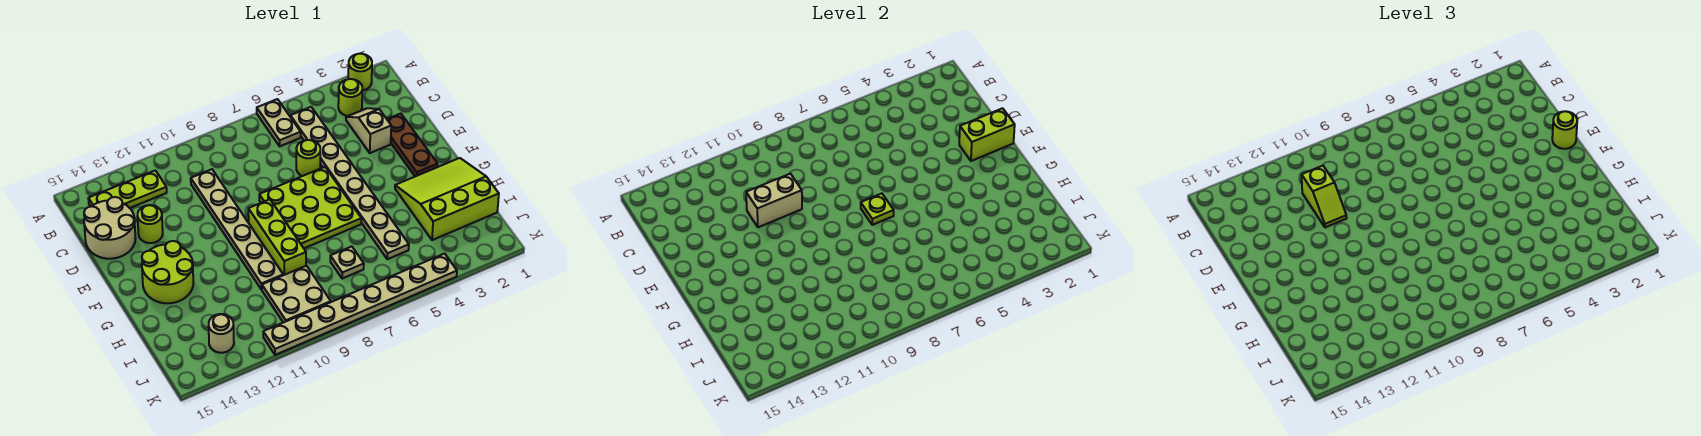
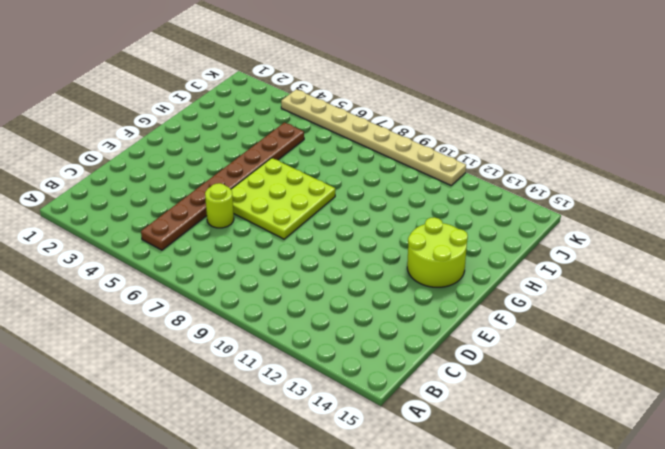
brown 1x8 plate [141,123,304,250] -> tan 1x8 plate [290,107,409,259]
none -> lime 1x1 round brick [348,54,372,91]
none -> tan 1x2 plate [257,99,301,146]
none -> lime 1x1 round brick [338,79,362,116]

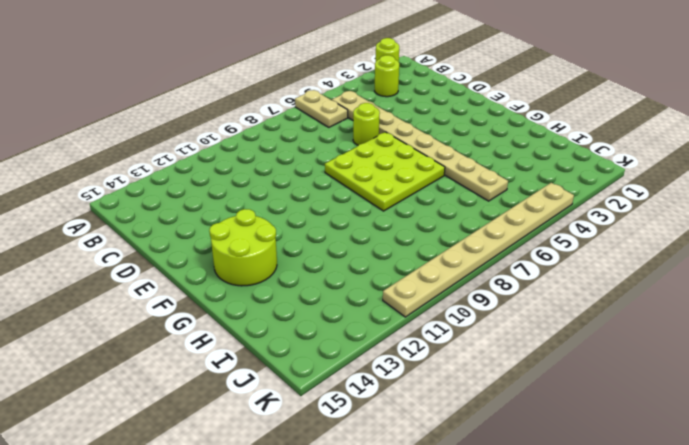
none -> lime 1x3 plate [88,170,167,208]
none -> tan 1x2 slope [346,108,391,153]
none -> tan 1x6 plate [191,169,283,290]

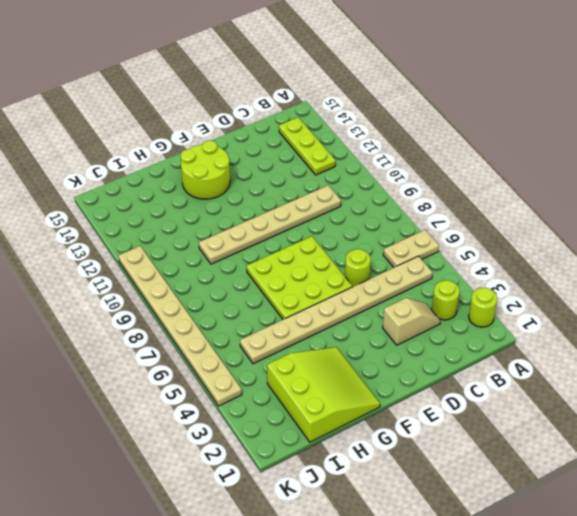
none -> tan 2x2 round brick [84,197,136,259]
none -> brown 1x3 plate [387,114,438,176]
none -> lime 1x1 round brick [138,205,163,243]

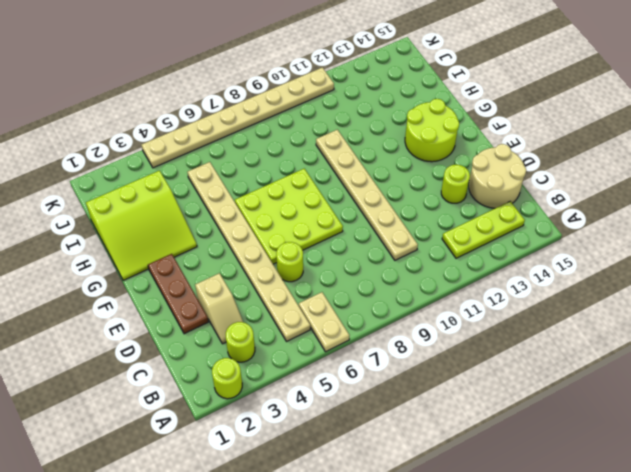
none -> lime 1x3 brick [248,199,306,275]
none -> tan 1x1 plate [330,247,364,279]
none -> tan 2x2 plate [262,266,331,323]

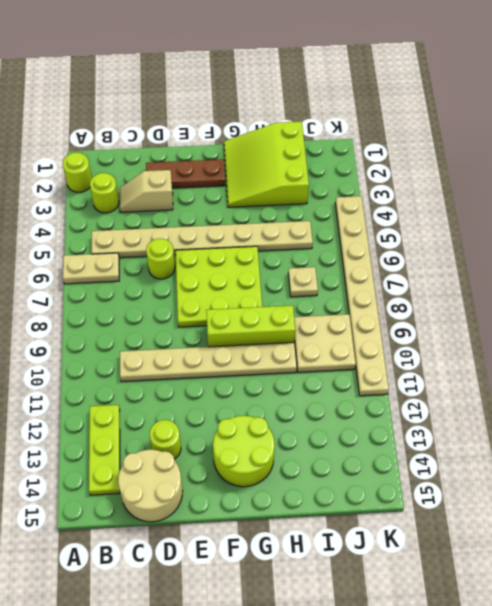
none -> tan 1x1 round brick [209,314,234,353]
none -> tan 1x2 brick [746,174,802,227]
none -> lime 1x2 brick [959,108,1015,161]

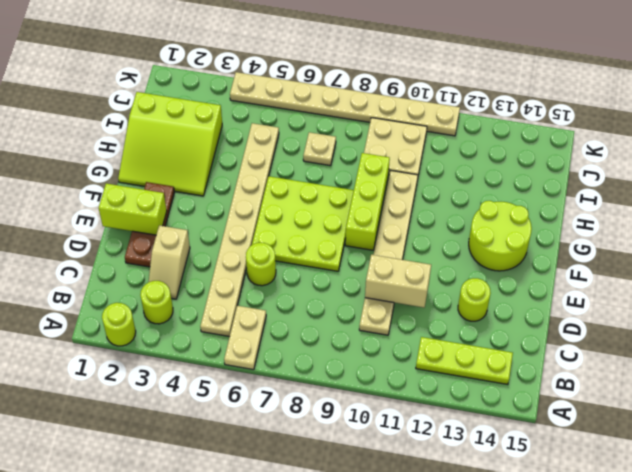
none -> tan 2x2 round brick [84,197,136,259]
none -> tan 1x1 round brick [209,314,234,353]
none -> lime 1x1 plate [861,194,894,225]

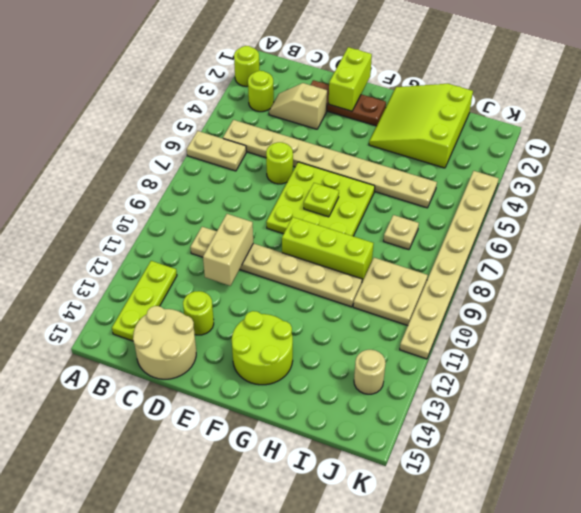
none -> lime 1x2 slope [1302,166,1347,227]
none -> lime 1x1 round brick [1552,111,1577,149]

